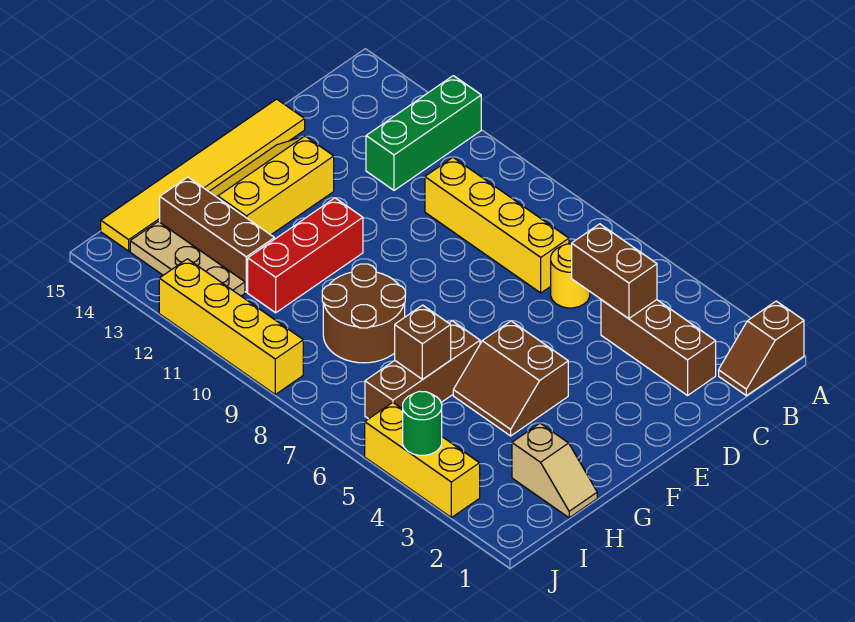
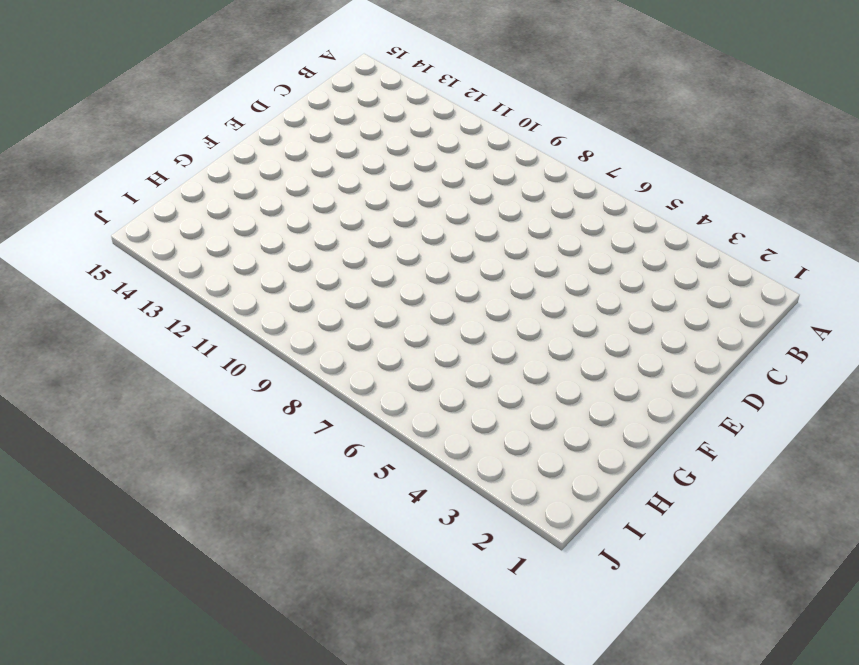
none -> brown 1x2 slope [719,301,804,396]
none -> green 1x3 brick [366,76,481,190]
none -> brown 1x3 brick [601,300,716,395]

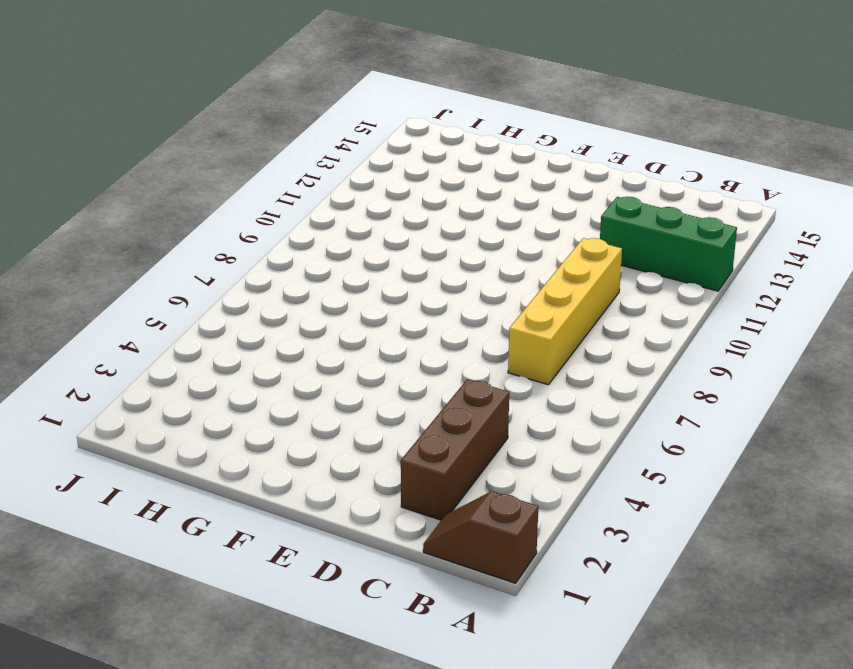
none -> yellow 1x1 round brick [551,244,590,308]
none -> yellow 1x6 tile [101,99,305,251]
none -> yellow 2x3 slope [209,136,334,235]

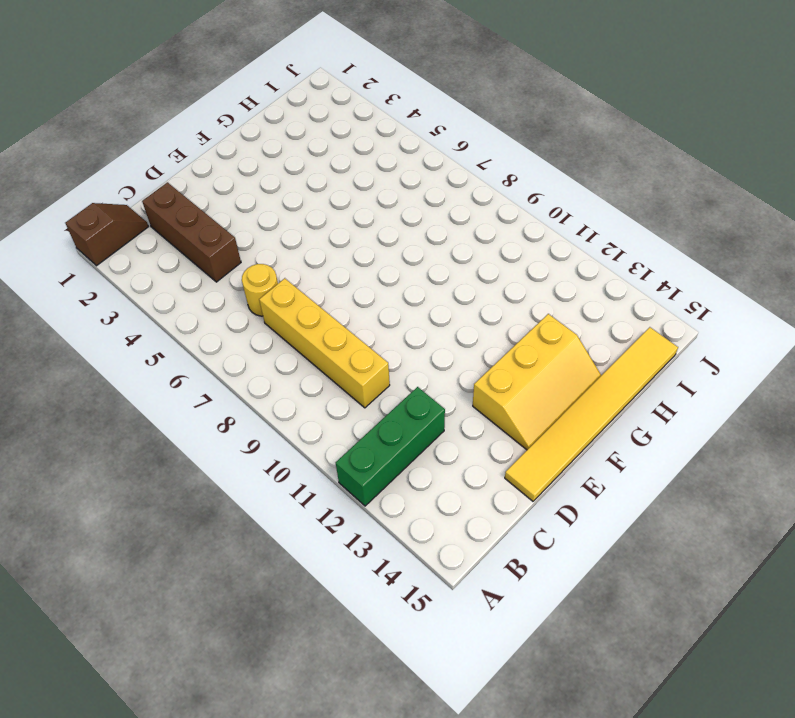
none -> brown 2x2 slope [453,321,568,436]
none -> red 1x3 brick [248,198,363,313]
none -> brown 1x3 brick [365,321,480,419]

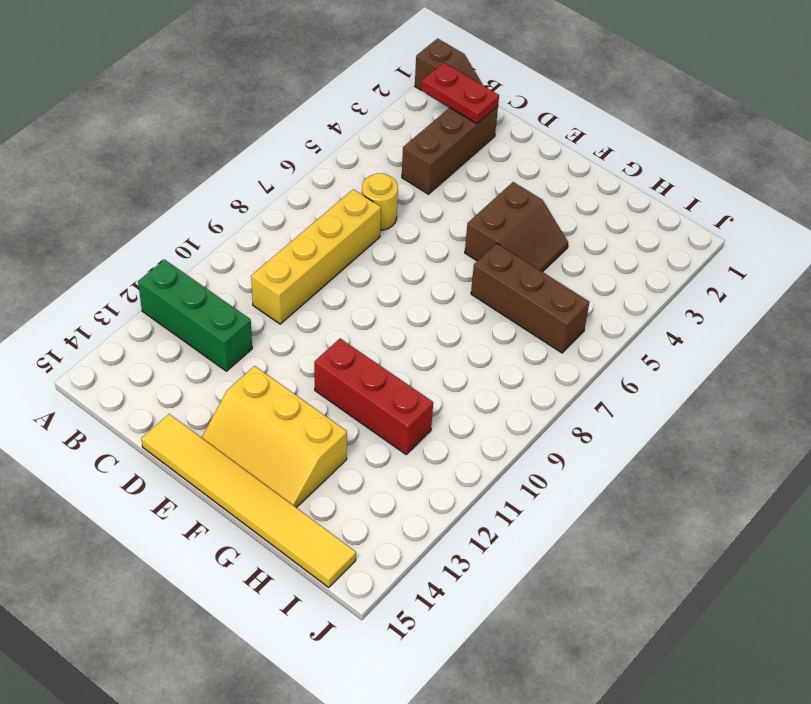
red 1x2 plate [421,62,499,124] -> none
none -> brown 2x2 round brick [322,264,405,363]
none -> tan 1x2 slope [512,423,597,518]
none -> brown 1x3 brick [160,177,274,292]

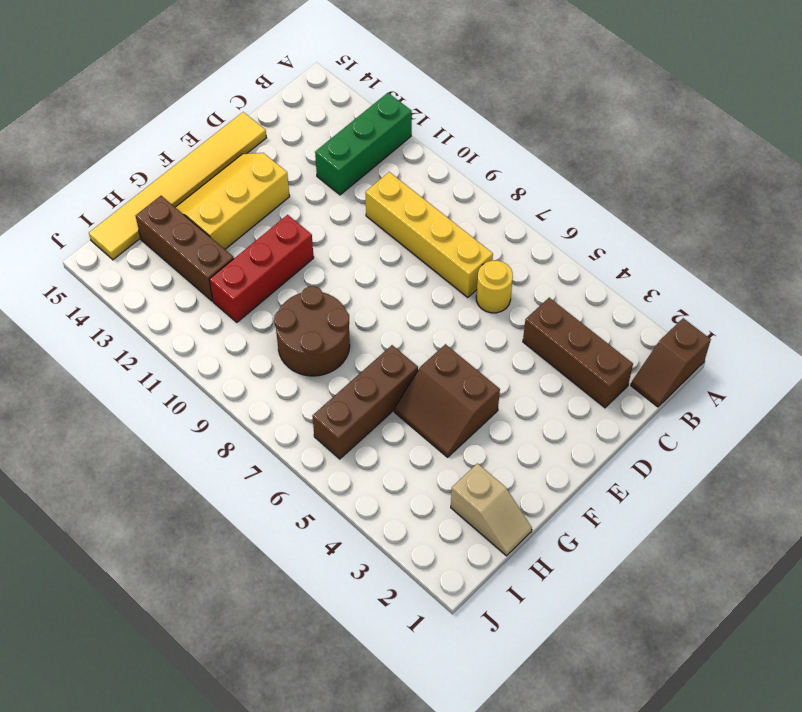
none -> tan 1x3 plate [130,221,245,296]
none -> yellow 1x3 brick [365,403,480,517]
none -> yellow 1x4 brick [159,259,303,394]

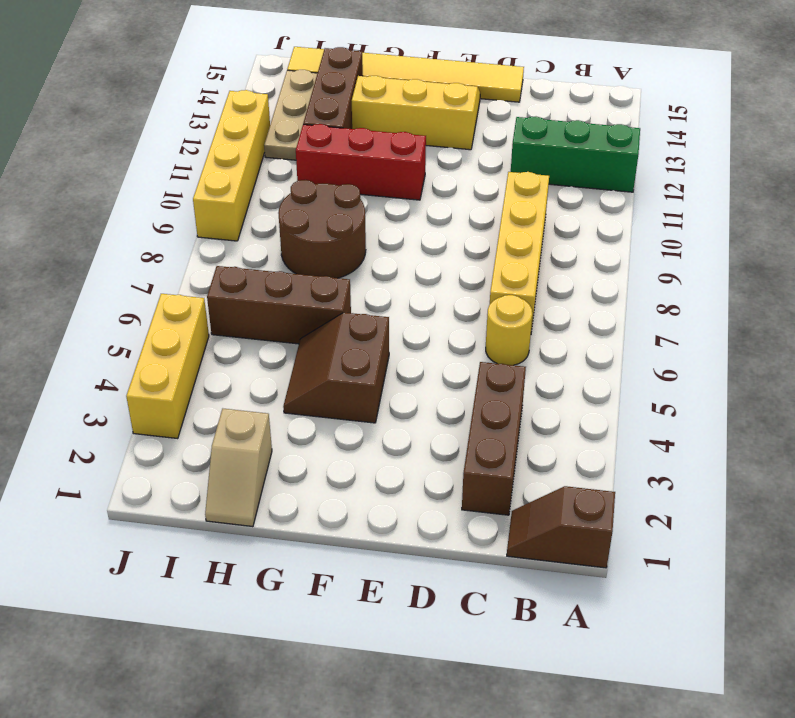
none -> brown 1x2 brick [572,224,657,318]
none -> brown 1x1 brick [395,305,451,379]
none -> green 1x1 round brick [403,391,442,455]

